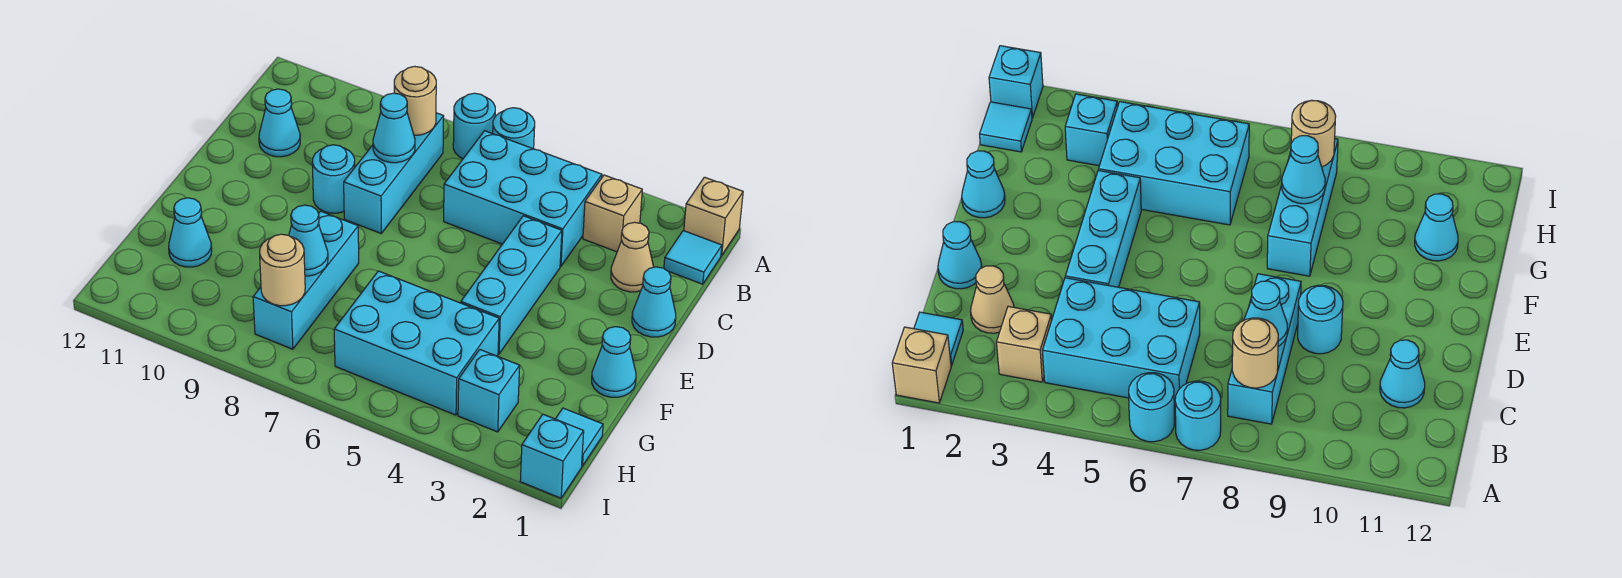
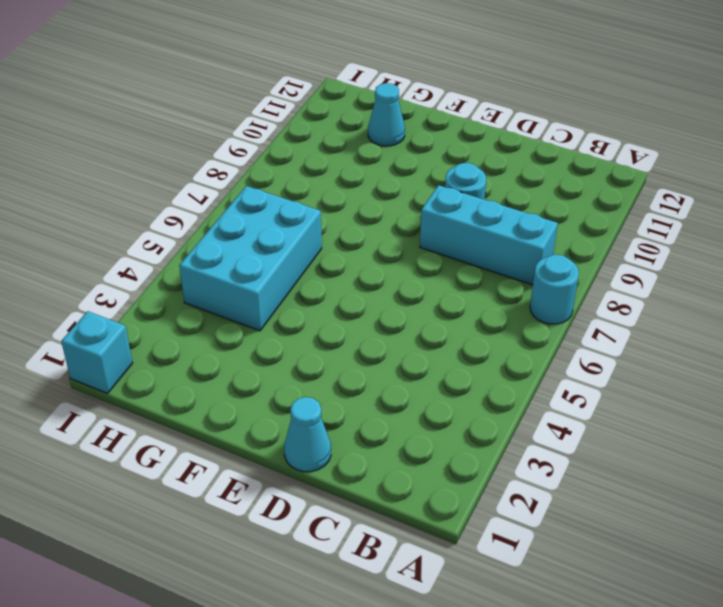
none -> tan 1x1 brick [684,177,743,256]
none -> cyan 1x1 round brick [493,108,535,149]
none -> cyan 1x1 tile [664,231,722,284]

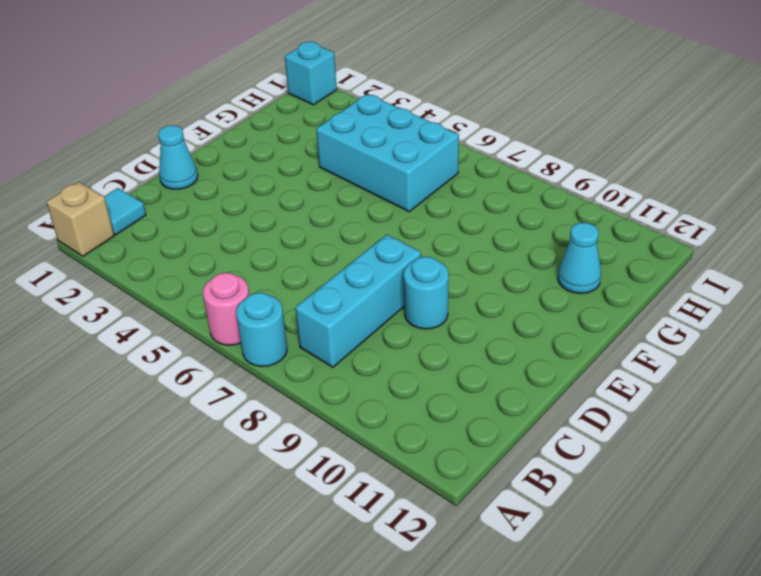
pink 1x1 round brick [203,273,249,345] -> cyan 1x1 round brick [493,108,535,149]
none -> tan 1x1 brick [583,175,642,252]
none -> cyan 2x3 brick [444,131,602,266]
none -> tan 1x1 cone [611,222,653,292]

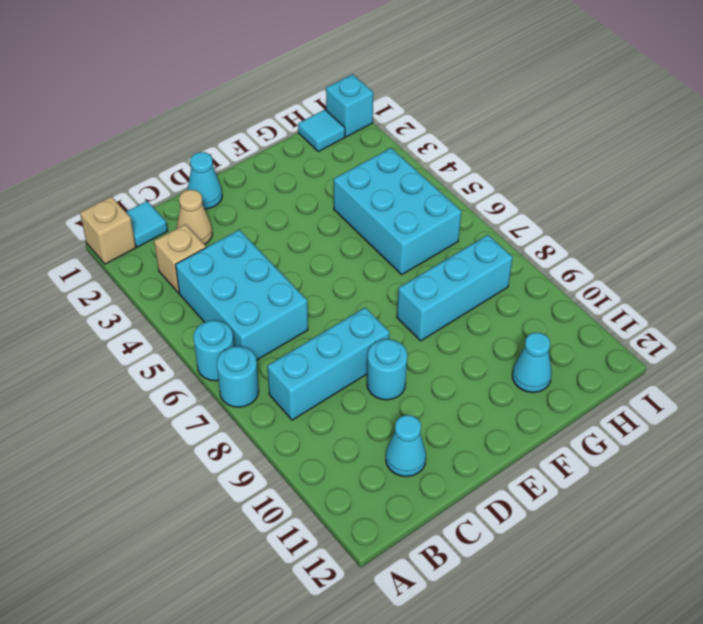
none -> cyan 1x3 brick [461,216,562,354]
none -> cyan 1x1 cone [592,327,636,397]
none -> cyan 1x1 brick [458,350,520,432]

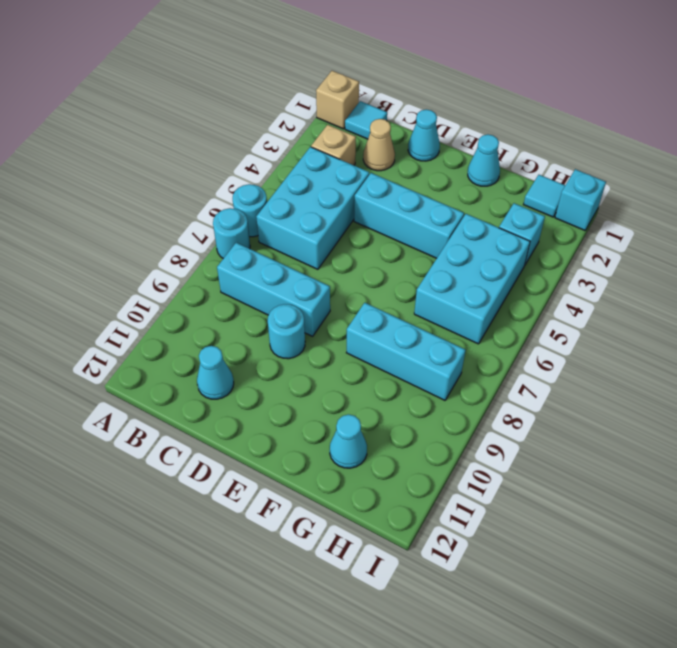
none -> tan 1x1 round brick [394,66,436,135]
none -> cyan 1x1 cone [373,93,415,163]
none -> cyan 1x1 cone [289,205,328,276]

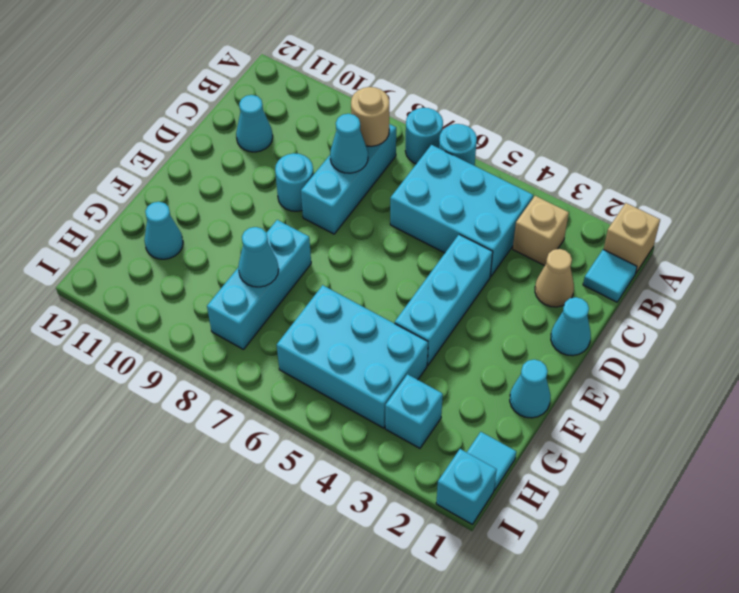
none -> tan 1x1 round brick [260,234,305,306]

